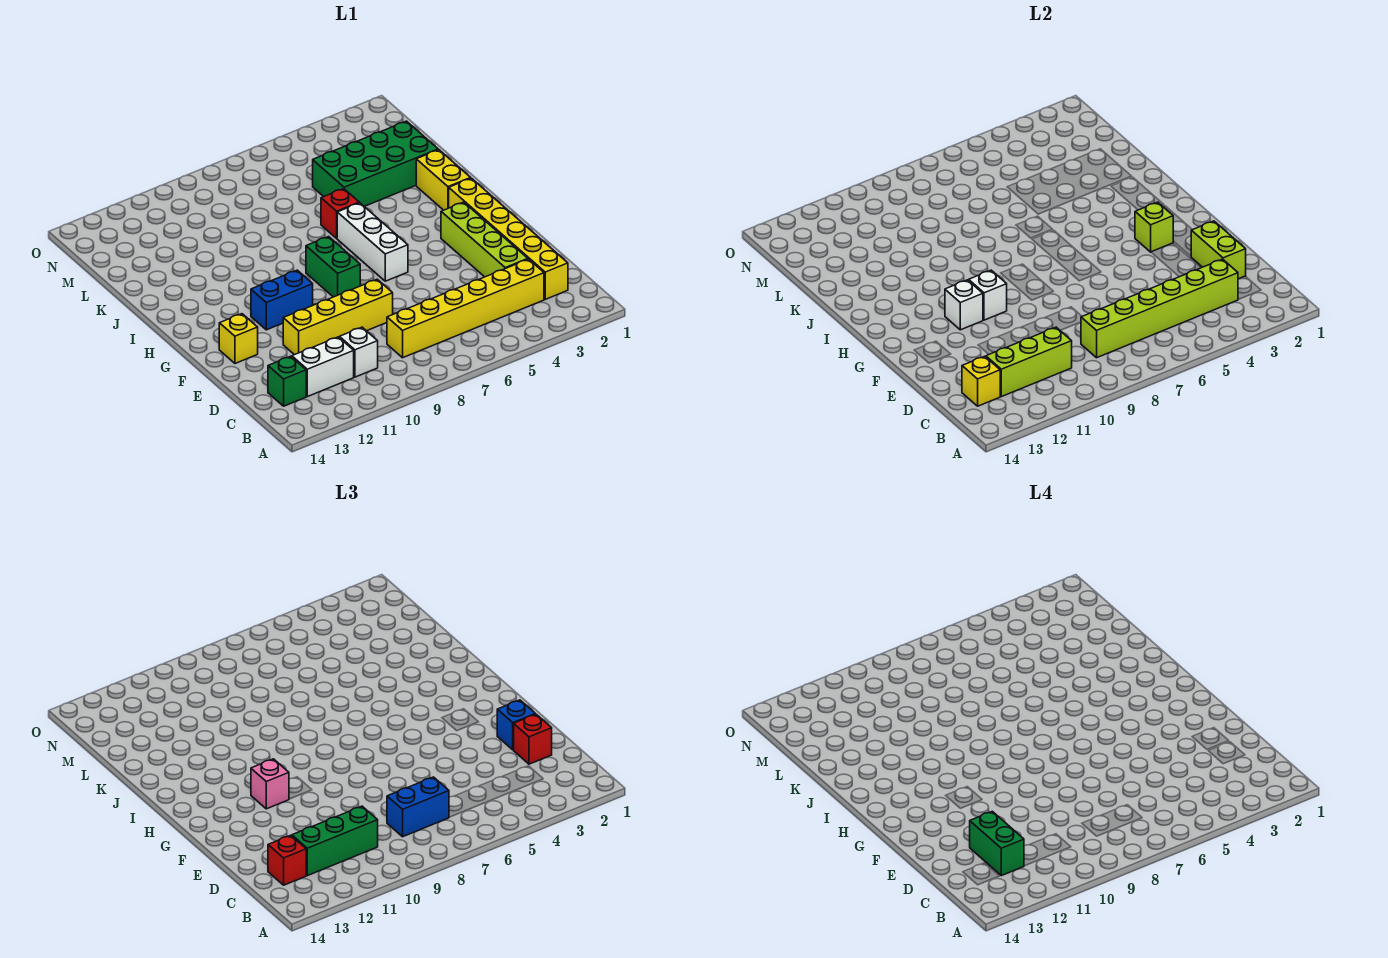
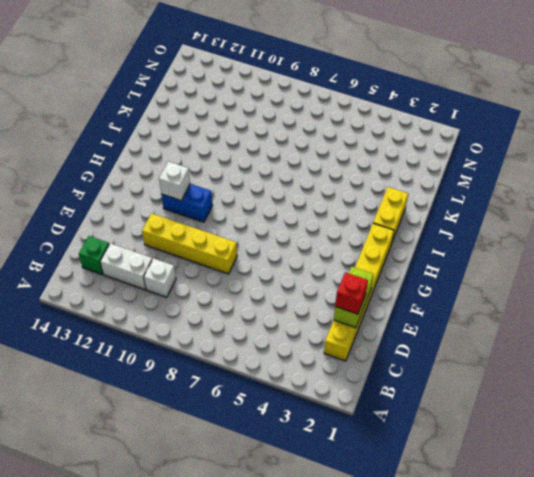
none -> yellow 1x6 brick [387,259,544,358]
none -> lime 1x4 brick [441,202,528,277]
none -> yellow 1x1 brick [219,314,258,363]

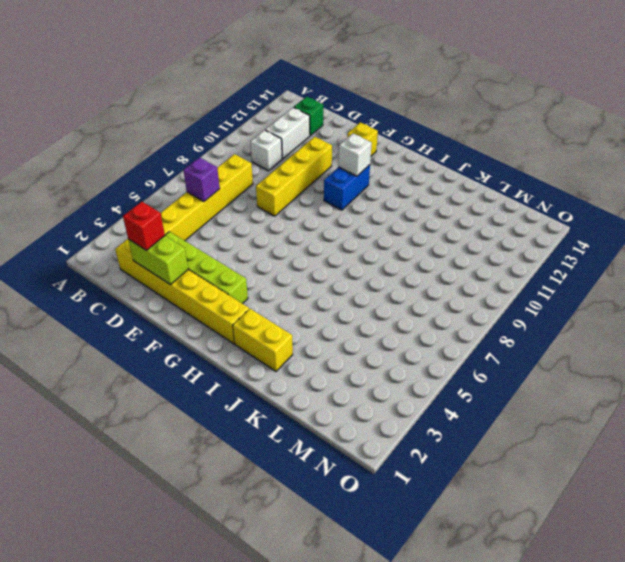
purple 1x1 brick [183,157,220,201] -> lime 1x6 brick [1081,259,1238,358]
none -> white 1x3 brick [337,203,408,281]
none -> green 1x2 brick [306,237,360,297]
none -> red 1x1 brick [321,189,359,238]

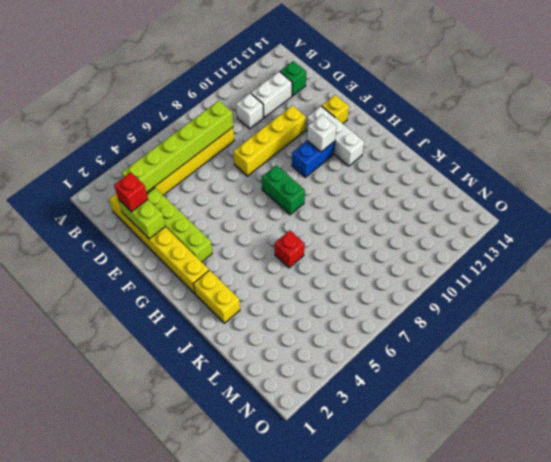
white 1x3 brick [307,106,364,166] -> white 1x3 brick moved to [337,203,408,281]
none -> green 2x4 brick [313,121,438,206]
none -> lime 1x3 brick [986,327,1072,397]
none -> yellow 1x1 brick [962,356,1000,406]

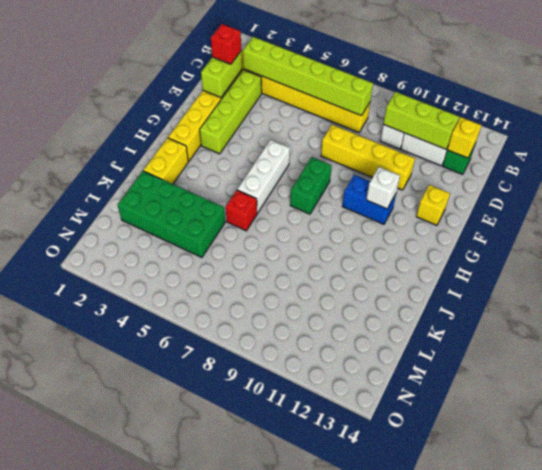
none -> lime 1x1 brick [1135,202,1173,252]
none -> white 1x1 brick [969,270,1007,320]
none -> blue 1x2 brick [387,777,449,837]

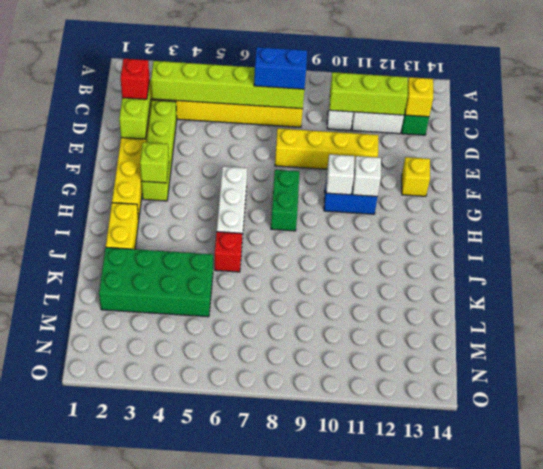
none -> green 1x3 brick [292,806,378,876]
none -> red 1x1 brick [268,835,306,885]
none -> blue 1x1 brick [497,700,535,750]

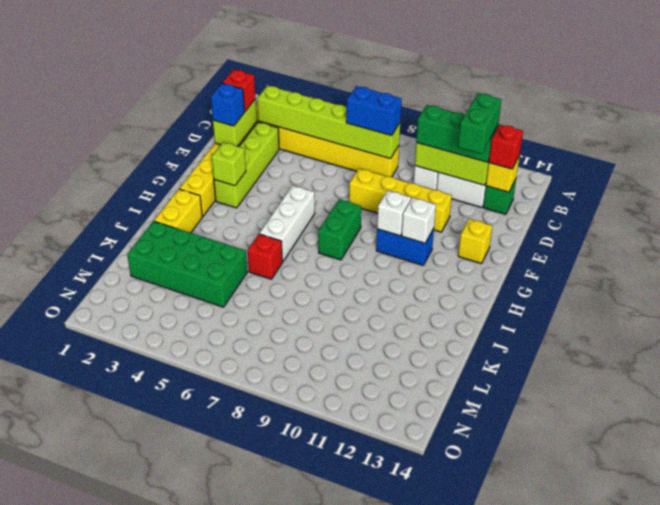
none -> pink 1x1 brick [251,759,289,809]

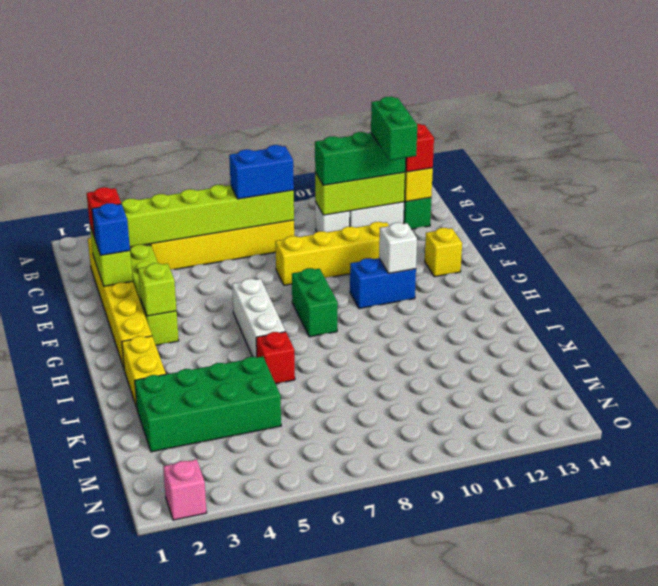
pink 1x1 brick [163,459,207,520] -> pink 1x1 brick moved to [251,759,289,809]
none -> white 1x1 brick [969,270,1007,320]

